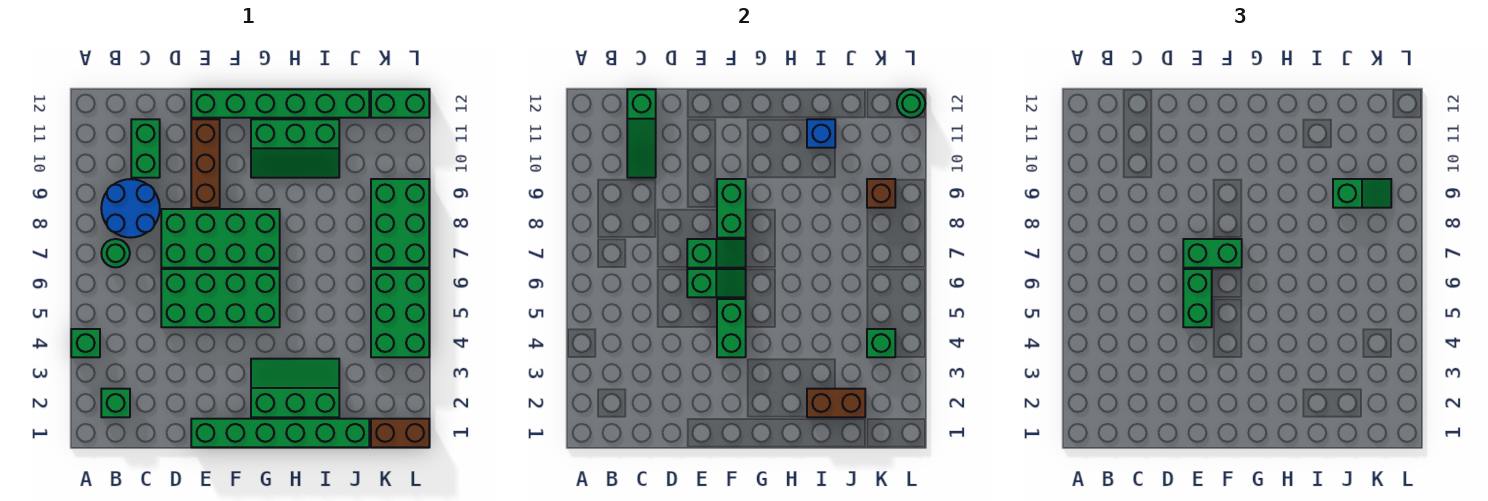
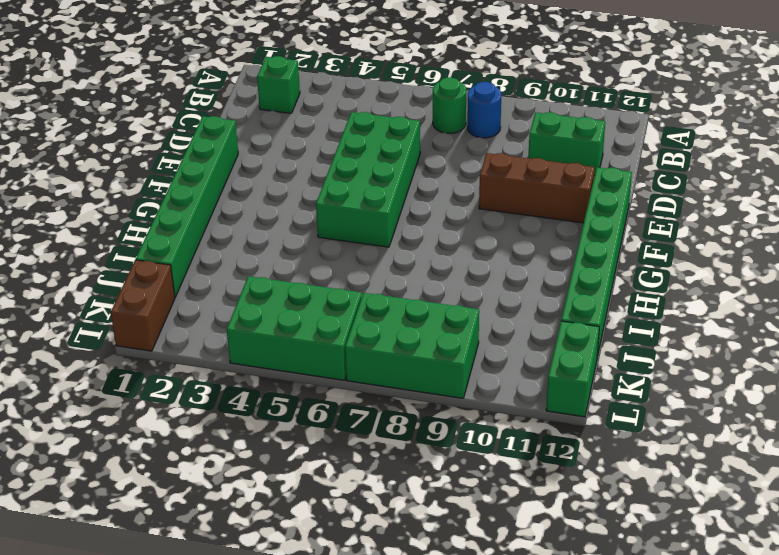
blue 1x1 round brick [467,82,501,138] -> blue 2x2 round brick [101,179,160,238]
none -> green 1x1 brick [71,329,100,357]
none -> green 2x4 brick [161,209,280,268]
none -> green 2x3 slope [251,359,339,417]

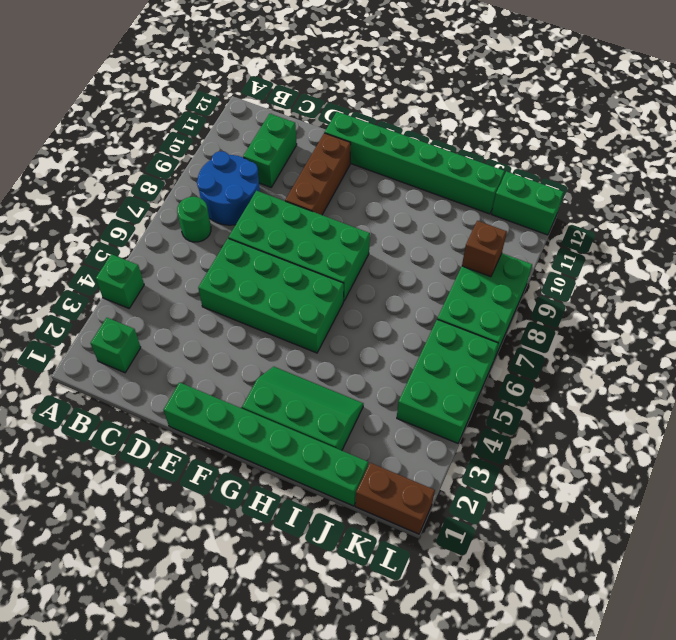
none -> green 2x3 slope [251,119,339,178]
none -> green 1x3 slope [627,89,656,178]
none -> green 1x2 slope [687,269,746,297]

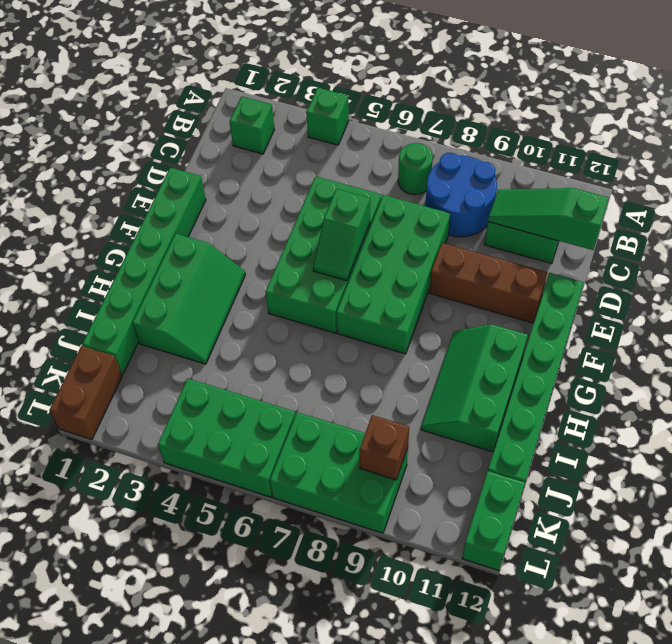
none -> green 1x2 slope [687,239,746,268]
none -> green 1x2 brick [717,299,746,357]
none -> green 1x2 brick [717,179,746,238]

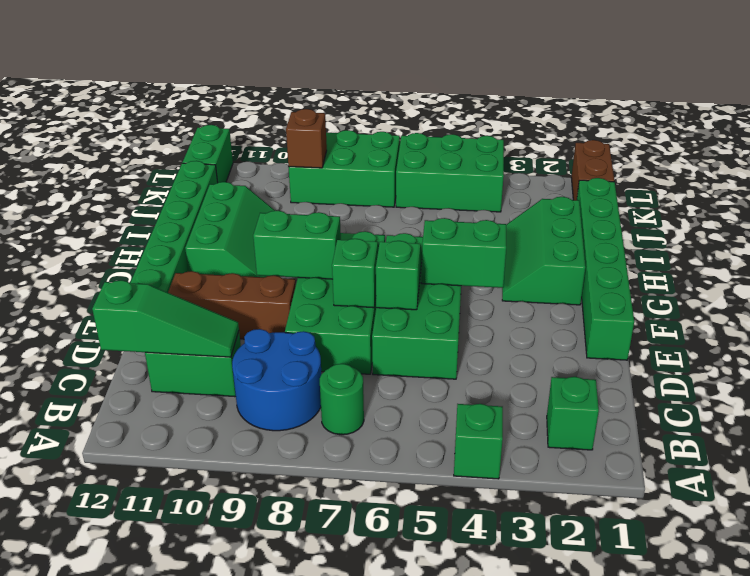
none -> brown 1x2 brick [807,389,865,417]
none -> blue 1x1 brick [807,119,835,148]
none -> green 1x1 brick [867,329,895,357]

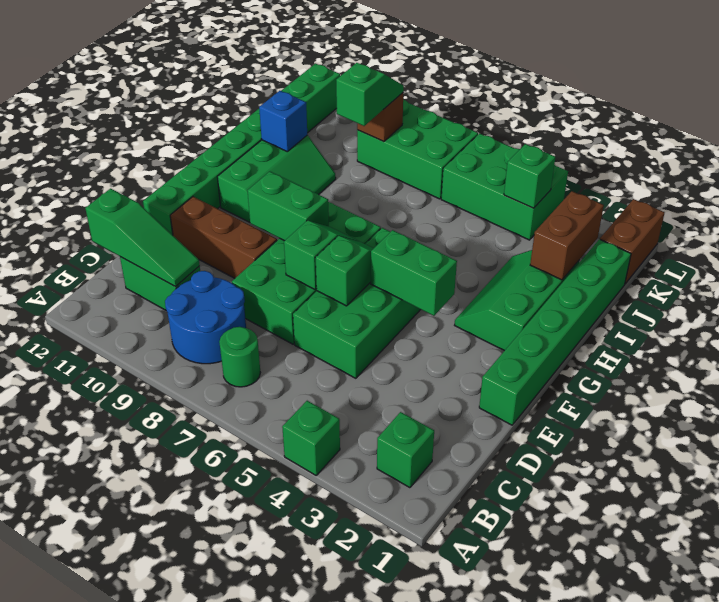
none -> green 1x1 round brick [897,89,925,118]
none -> green 1x2 brick [1183,269,1212,327]
none -> green 1x2 brick [1183,239,1242,268]

